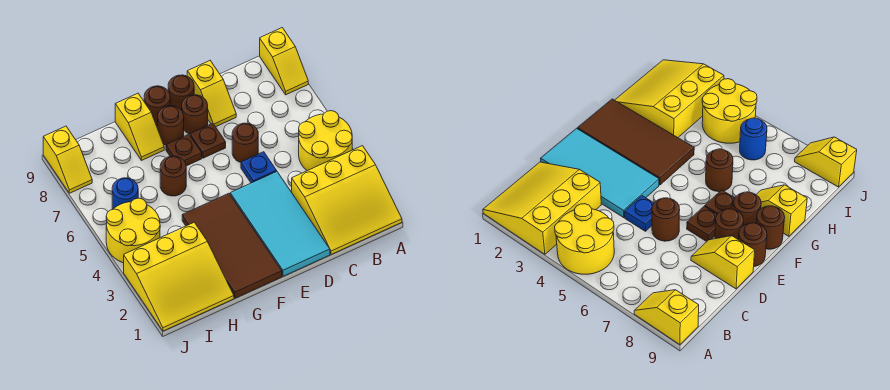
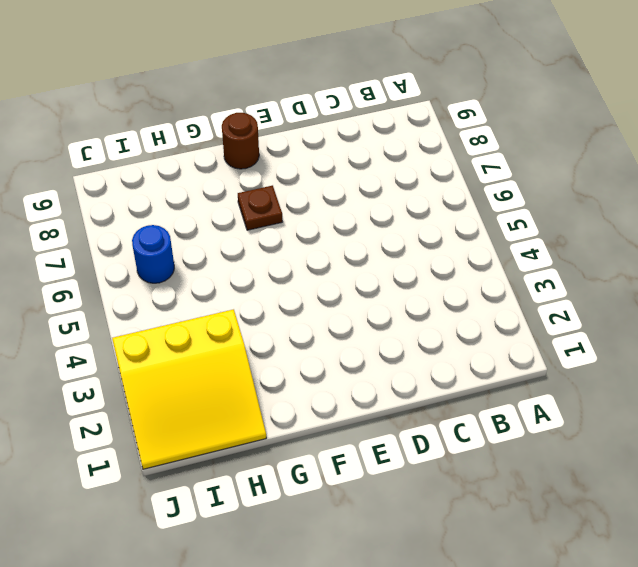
none -> yellow 3x3 slope [292,146,402,254]
none -> yellow 2x2 round brick [299,111,352,171]
none -> yellow 1x2 slope [260,28,308,95]

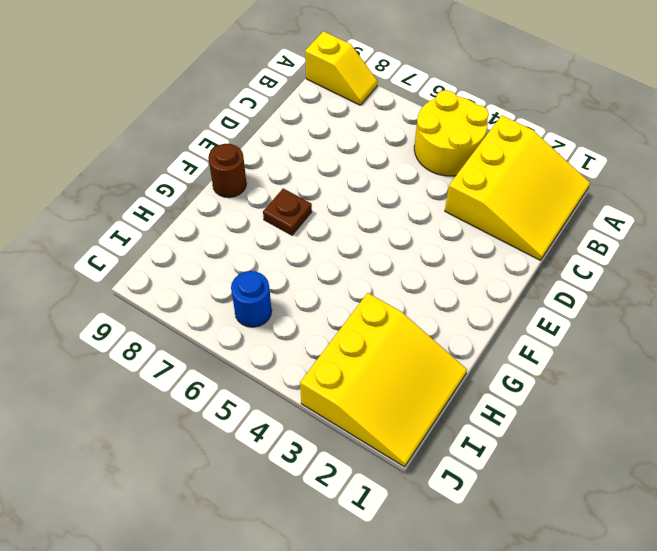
none -> cyan 2x4 tile [230,172,330,276]
none -> blue 1x1 plate [241,152,277,183]
none -> brown 1x1 round brick [232,123,258,162]

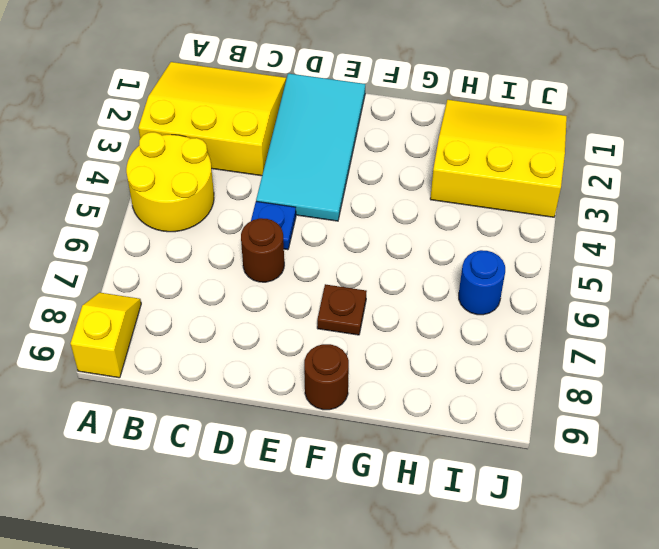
none -> yellow 1x2 slope [187,61,236,127]
none -> brown 1x1 plate [190,123,226,158]
none -> brown 1x1 round brick [182,95,208,134]

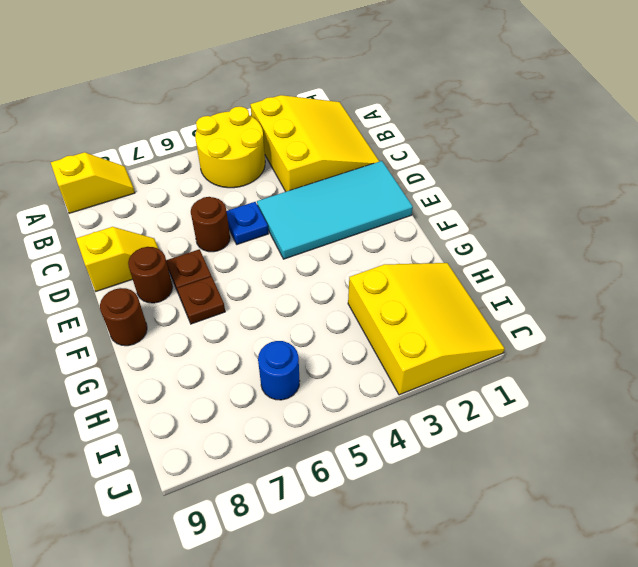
none -> brown 1x1 round brick [168,75,194,111]
none -> brown 2x4 tile [182,193,282,298]
none -> brown 1x1 round brick [158,106,184,145]

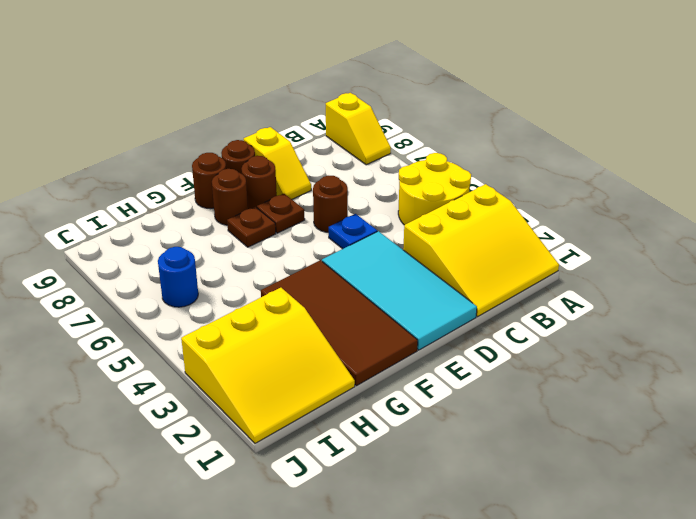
none -> brown 1x1 round brick [160,156,186,196]
none -> yellow 1x2 slope [115,93,164,160]
none -> yellow 2x2 round brick [106,198,160,263]

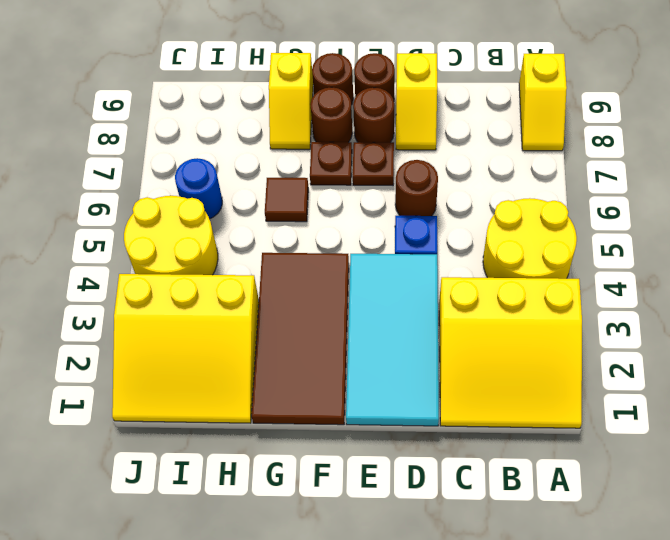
brown 1x1 tile [265,178,308,222] -> brown 1x1 round brick [160,156,186,196]
none -> yellow 1x2 slope [43,126,92,193]

